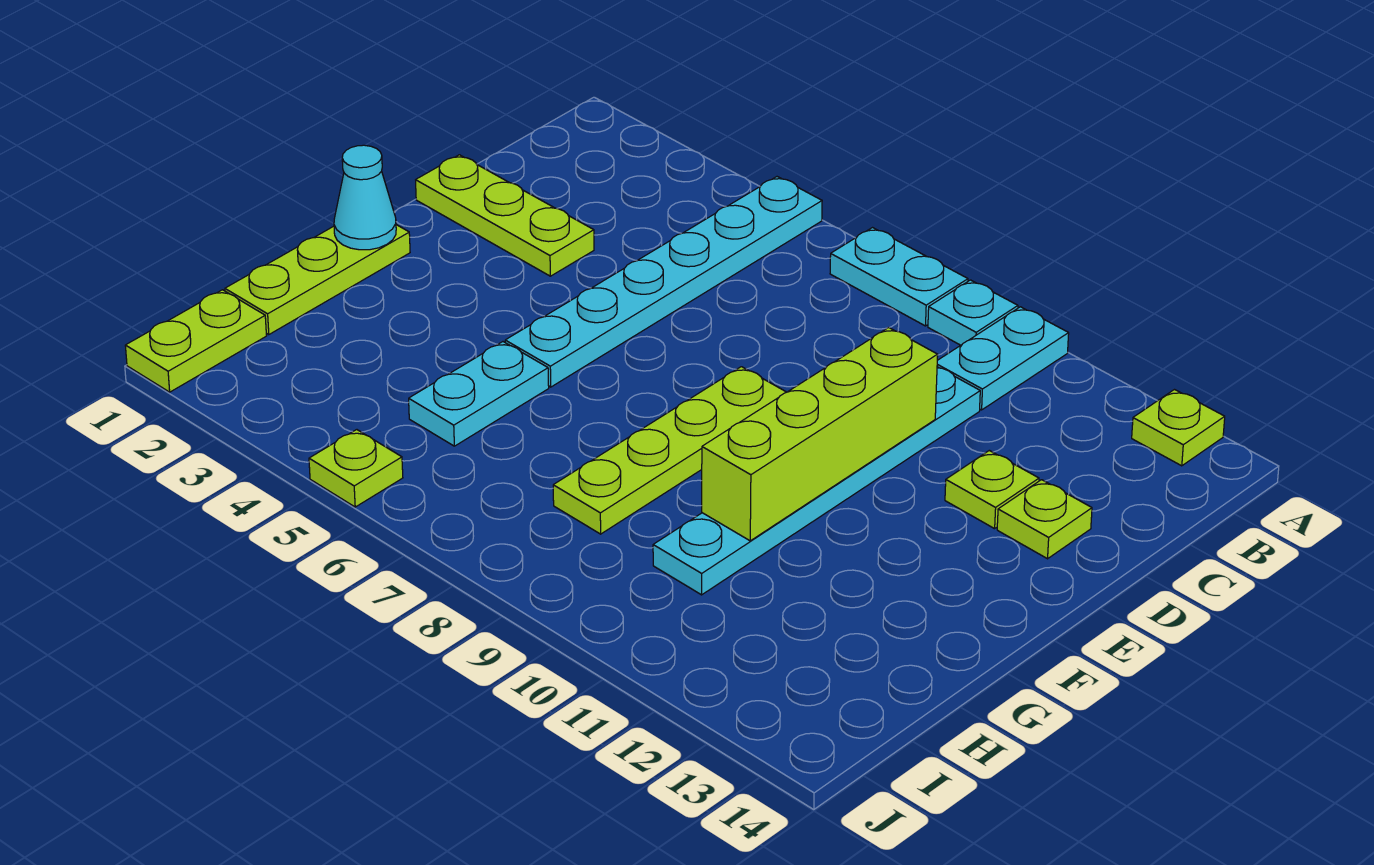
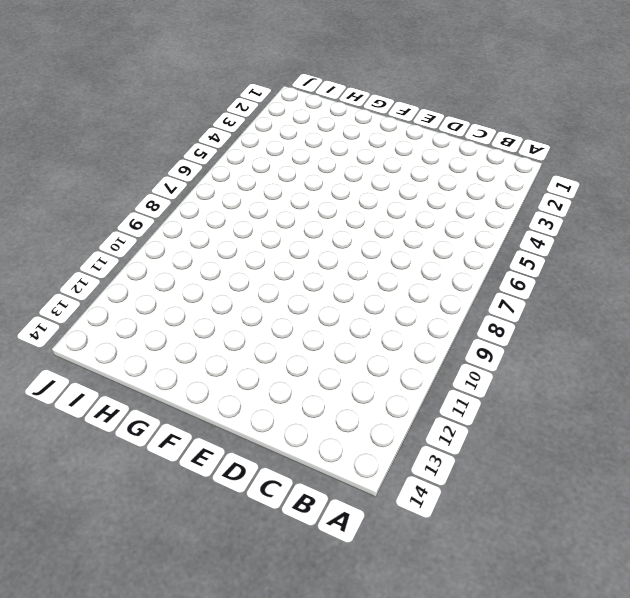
none -> cyan 1x6 plate [505,177,822,387]
none -> cyan 1x2 plate [830,228,968,326]
none -> cyan 1x1 plate [928,280,1018,345]

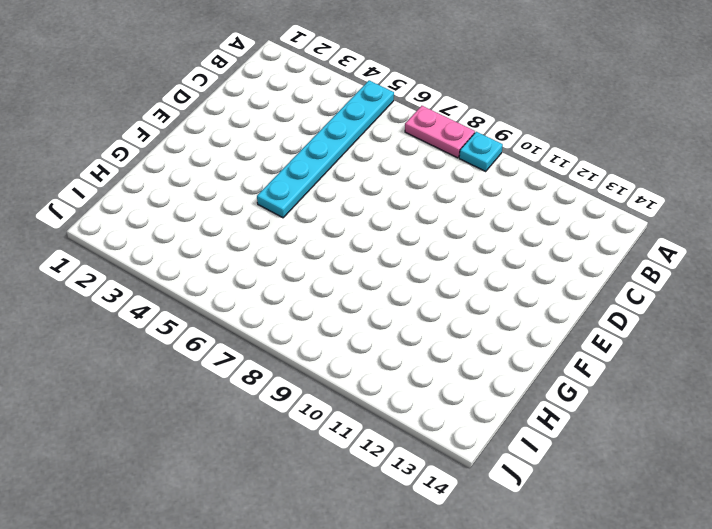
pink 1x2 plate [405,106,475,158] -> cyan 1x2 plate [830,228,968,326]
none -> cyan 1x2 plate [937,307,1069,410]
none -> lime 1x1 plate [1132,390,1225,466]
none -> cyan 1x6 plate [653,367,980,595]

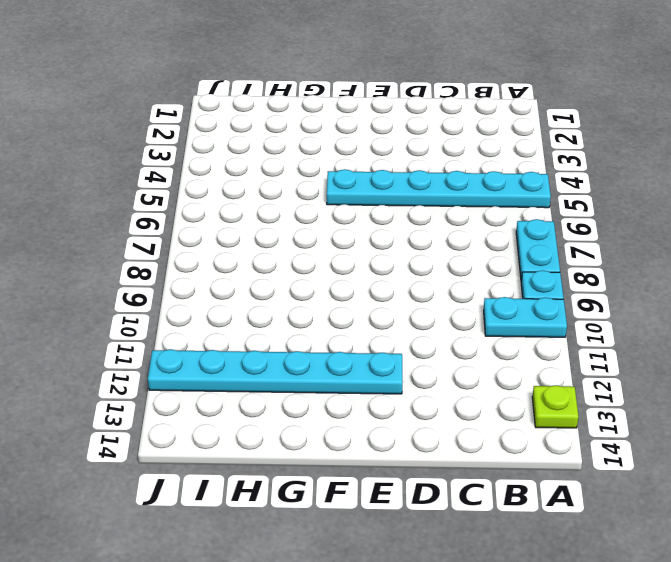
cyan 1x6 plate [148,349,403,394] -> cyan 1x6 plate moved to [653,367,980,595]
none -> lime 1x3 plate [416,155,594,276]
none -> lime 1x1 plate [945,450,1039,529]
none -> lime 1x1 plate [997,480,1092,559]

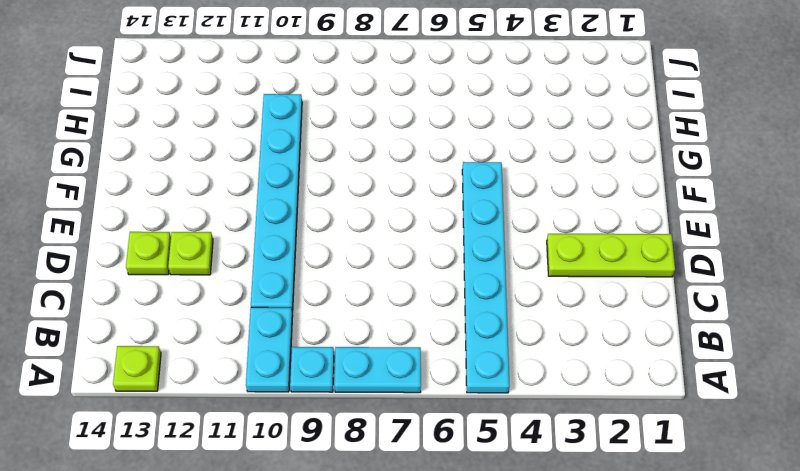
none -> lime 1x4 plate [553,367,786,534]
none -> lime 1x3 plate [225,225,410,335]
none -> cyan 1x2 plate [409,342,549,446]

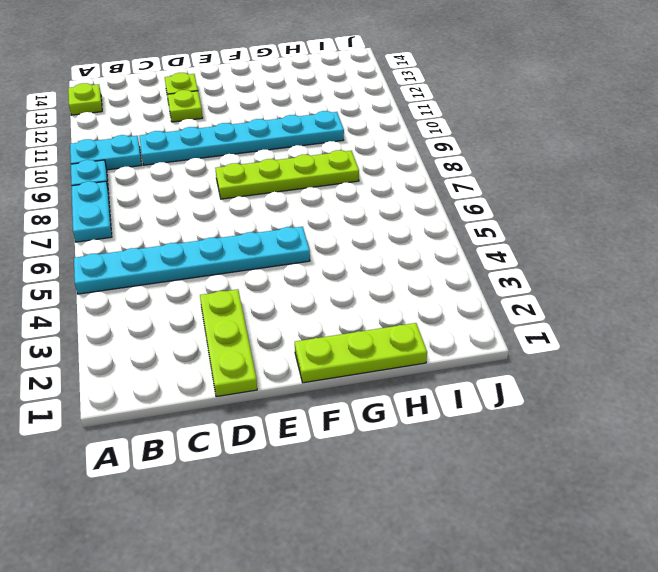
none -> cyan 1x2 plate [409,342,549,446]
none -> lime 1x2 plate [125,290,266,392]
none -> lime 1x1 plate [309,430,403,507]

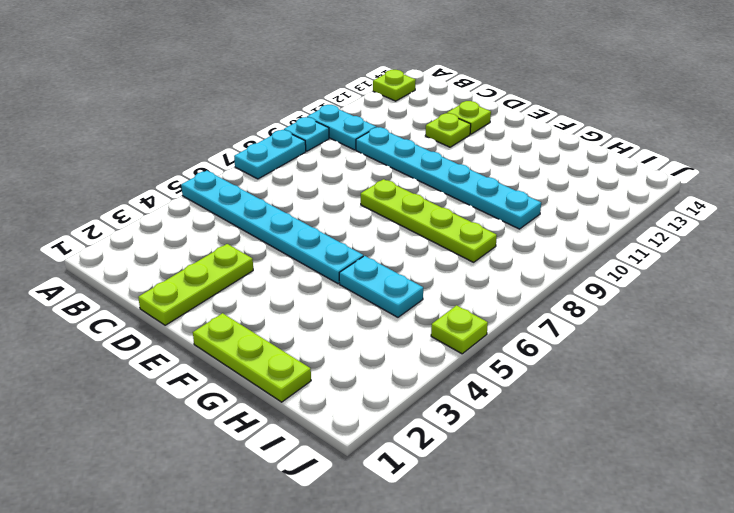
none -> lime 1x2 plate [125,290,266,392]
none -> lime 1x4 brick [702,328,938,541]
none -> cyan 1x1 cone [334,145,396,250]

